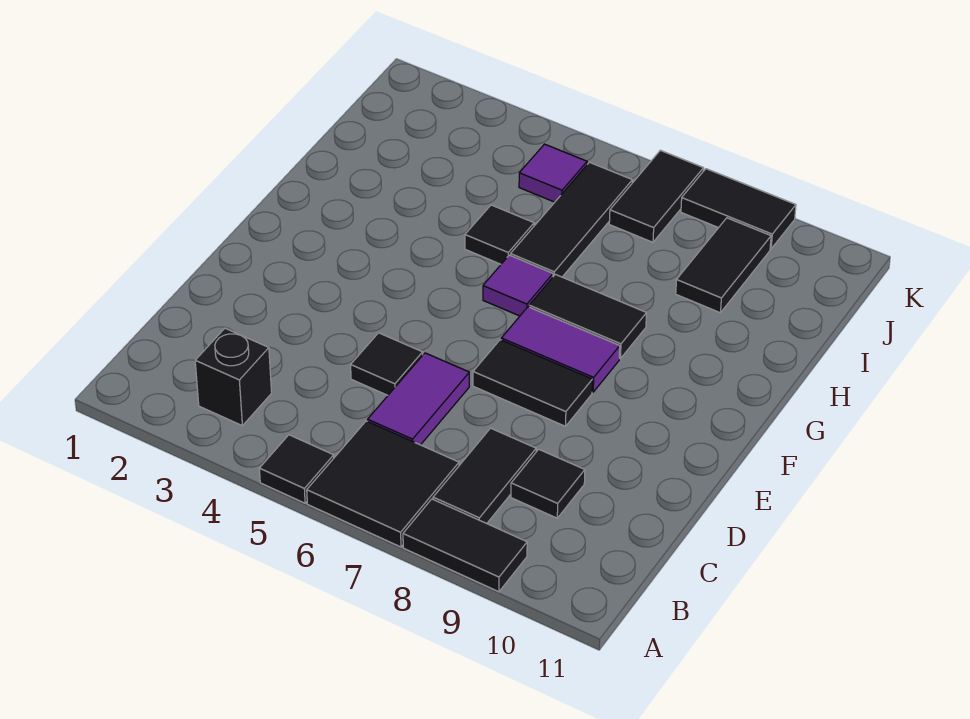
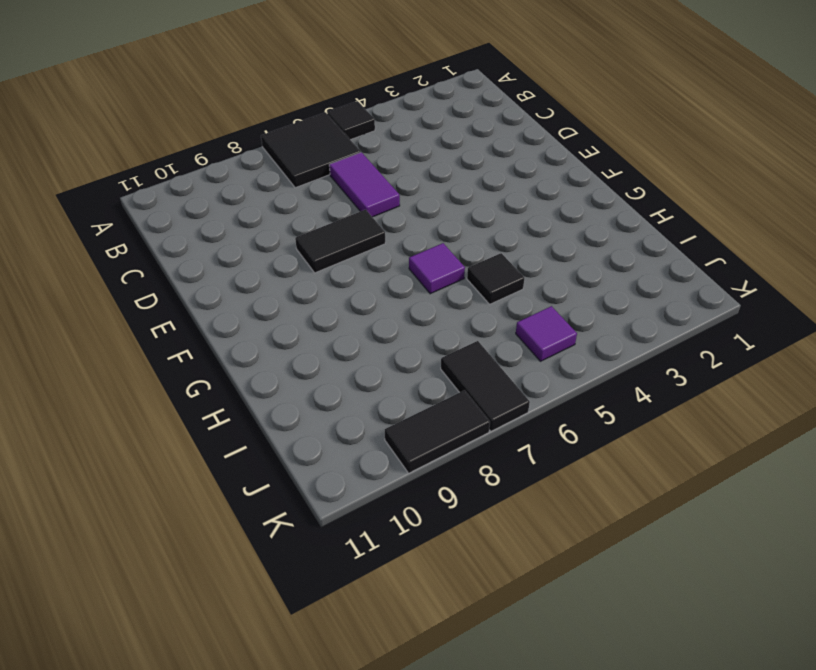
none -> black 1x2 tile [403,499,527,592]
none -> black 1x1 brick [195,328,272,426]
none -> black 1x2 tile [433,428,536,523]

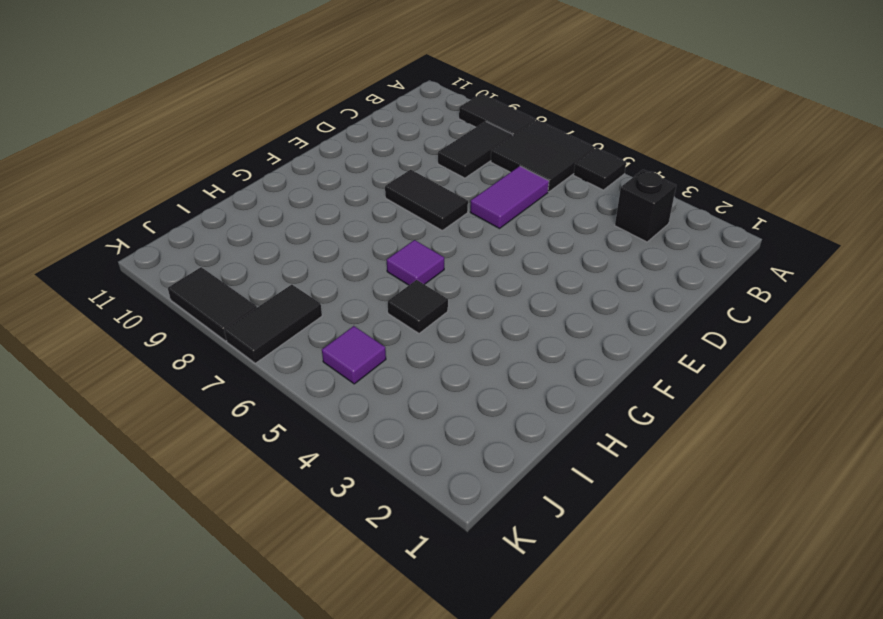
none -> black 1x1 tile [511,449,585,518]
none -> black 1x1 tile [351,333,423,395]
none -> purple 1x2 tile [501,307,620,392]

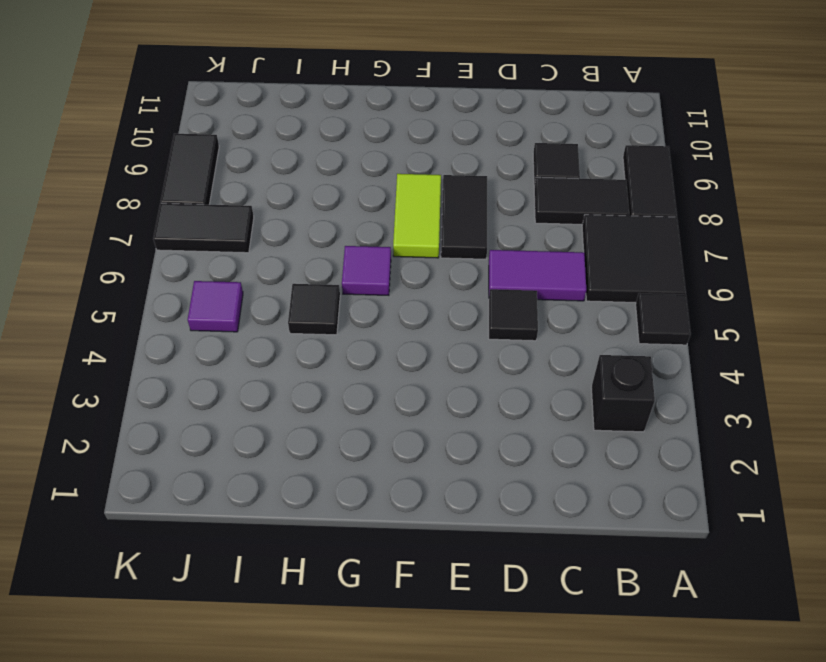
lime 1x2 tile [393,174,441,258] -> purple 1x2 tile [501,307,620,392]
none -> black 1x2 tile [529,274,647,358]
none -> black 1x3 tile [511,162,632,277]
none -> black 1x2 tile [676,218,771,313]

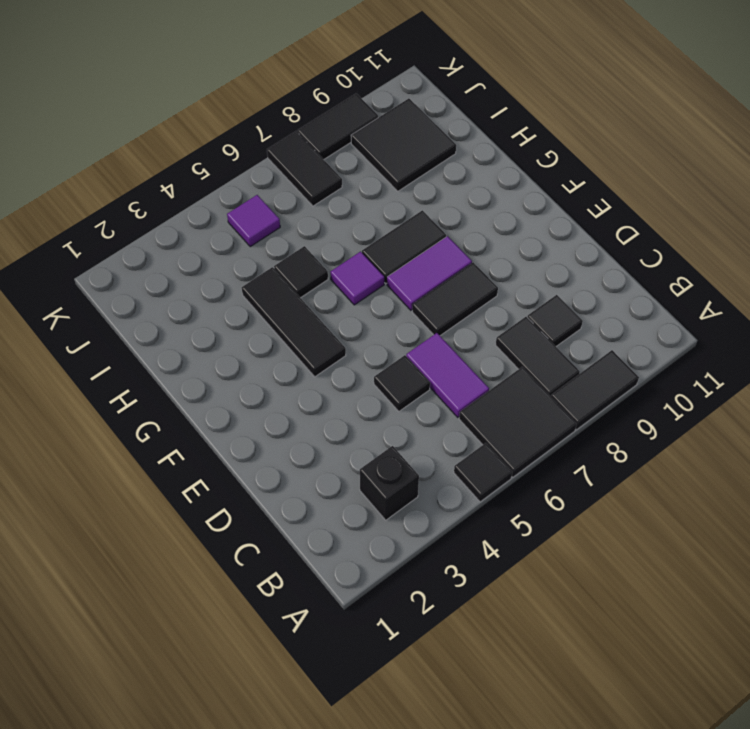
black 1x3 tile [242,267,346,377] -> black 1x3 tile moved to [511,162,632,277]
black 2x2 tile [351,99,456,191] -> black 1x2 tile [676,218,771,313]

